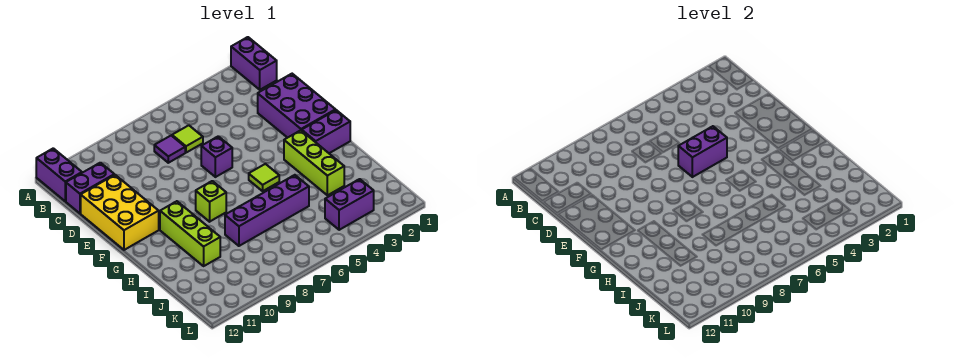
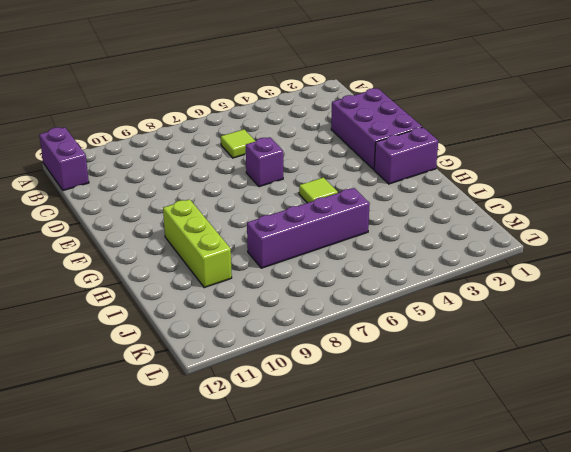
none -> purple 1x2 brick [231,37,277,90]
none -> purple 1x1 tile [154,136,185,163]
none -> purple 1x2 brick [66,163,114,213]

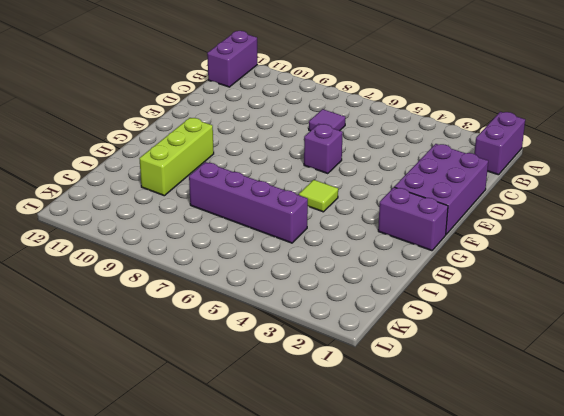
none -> lime 1x1 tile [172,125,203,153]
none -> purple 1x2 brick [66,163,114,213]
none -> yellow 2x3 brick [81,175,159,250]

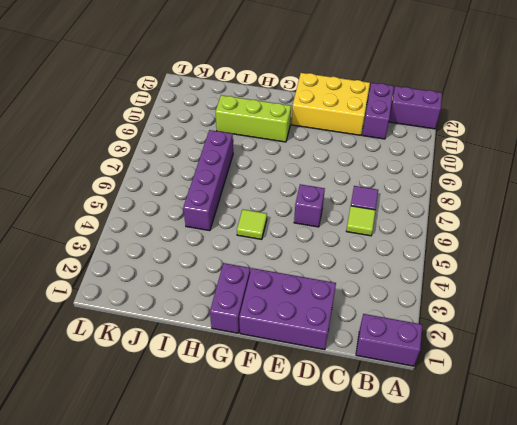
none -> lime 1x3 brick [284,130,344,195]
none -> lime 1x1 brick [196,181,226,222]
none -> purple 1x2 brick [325,179,374,230]

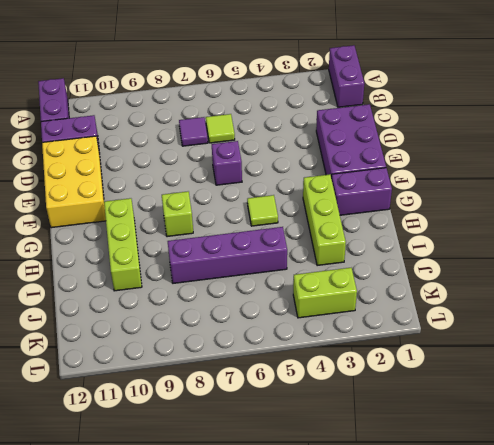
lime 1x2 brick [293,268,357,318] -> purple 1x2 brick [325,179,374,230]
none -> purple 1x2 brick [678,126,727,177]

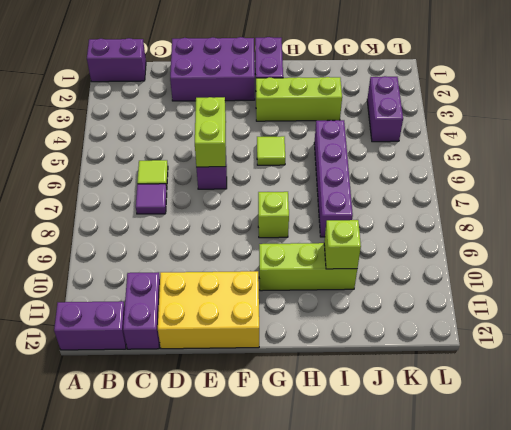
lime 1x2 brick [195,97,226,167] -> purple 1x2 brick [678,126,727,177]
lime 1x1 brick [324,220,361,269] -> none

